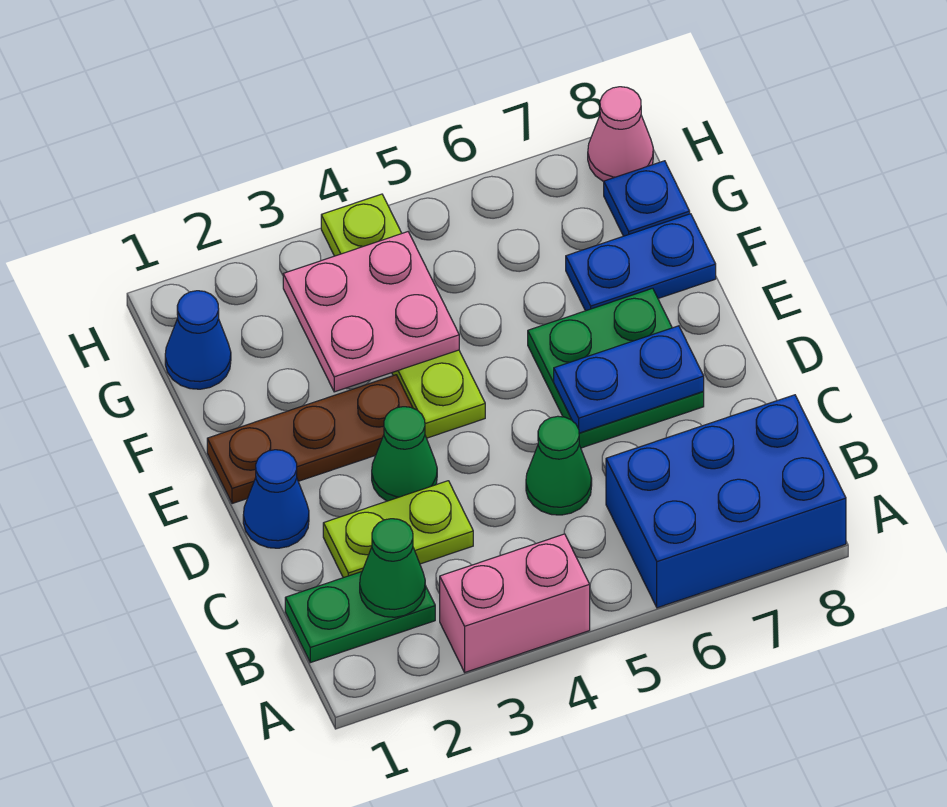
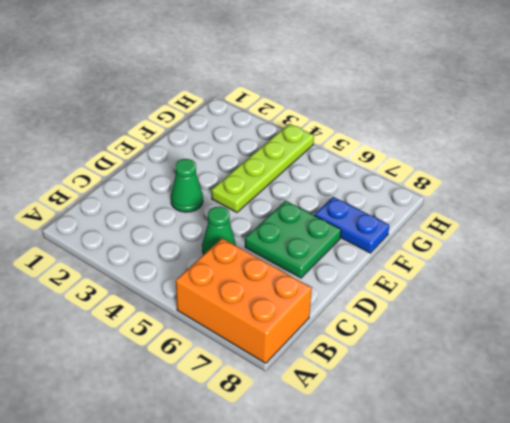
orange 2x3 brick [176,238,312,363] -> blue 2x3 brick [606,395,846,608]
none -> pink 1x2 brick [440,534,590,672]
none -> green 1x2 plate [285,572,435,663]
none -> lime 1x2 plate [323,481,473,578]

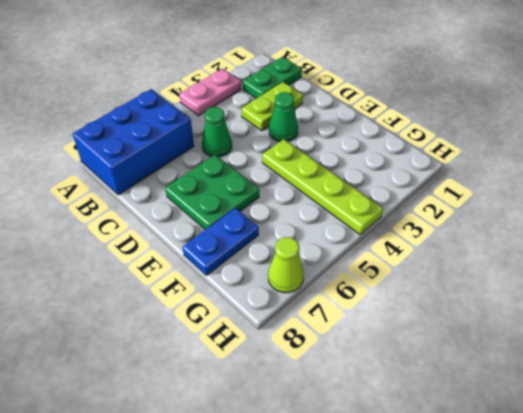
pink 1x2 plate [179,69,241,116] -> pink 1x2 brick [440,534,590,672]
lime 1x1 cone [268,237,304,293] -> none
none -> blue 1x1 cone [243,450,309,548]
none -> brown 1x3 plate [207,375,413,504]
none -> blue 1x1 cone [165,291,231,389]

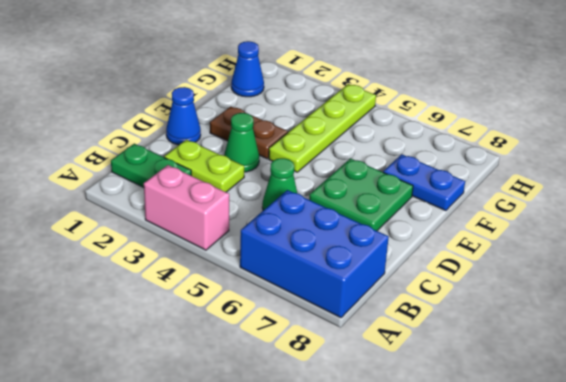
brown 1x2 plate [210,107,288,159] -> brown 1x3 plate [207,375,413,504]
none -> blue 1x1 plate [604,161,690,236]
none -> pink 1x1 cone [588,87,653,181]
none -> green 1x1 cone [360,519,425,617]

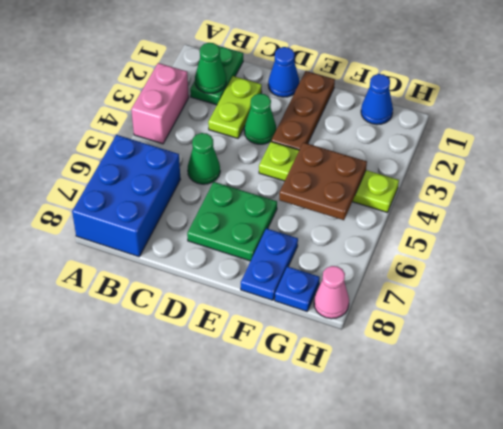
brown 2x2 plate [279,142,367,220] -> pink 2x2 plate [283,232,459,392]
none -> blue 1x2 plate [554,326,704,433]

